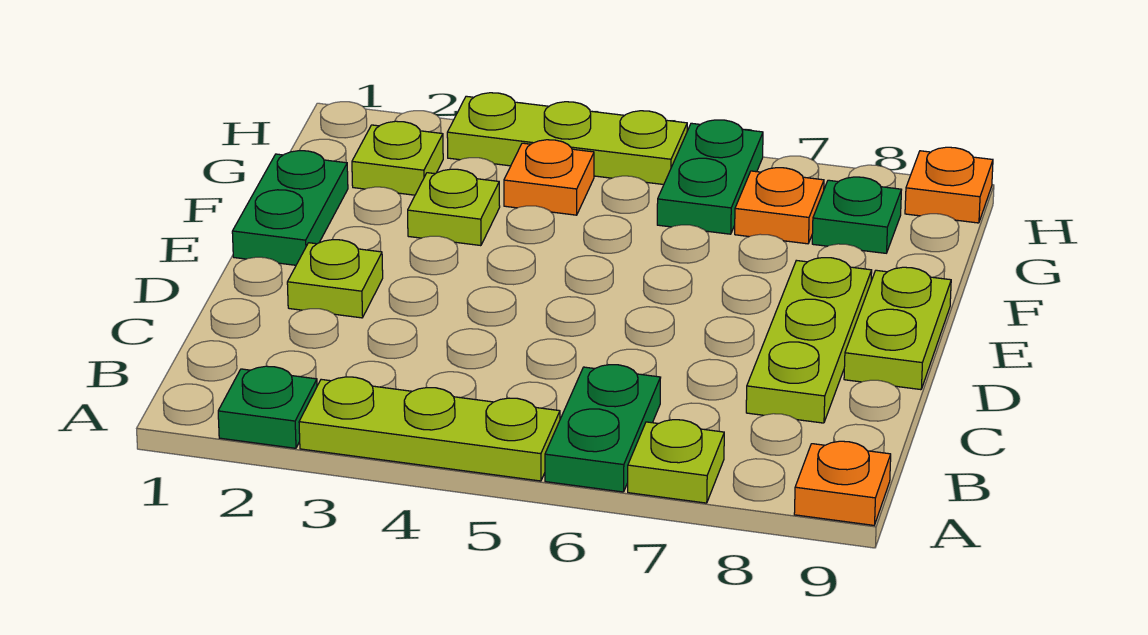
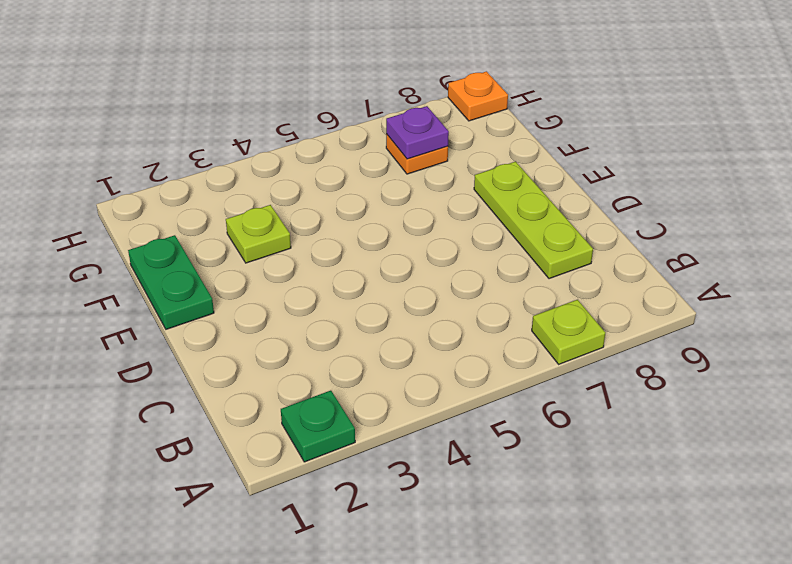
purple 1x1 plate [386,106,449,159] -> none
none -> lime 1x3 plate [299,377,560,481]
none -> green 1x2 plate [545,365,661,492]
none -> orange 1x1 plate [794,441,891,525]

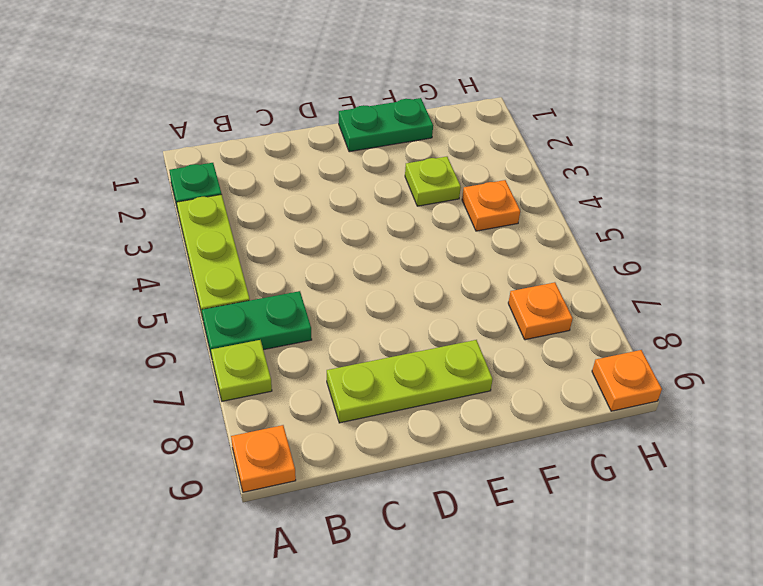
none -> lime 1x1 plate [287,240,383,318]
none -> lime 1x2 plate [844,267,951,390]
none -> lime 1x1 plate [352,121,443,195]

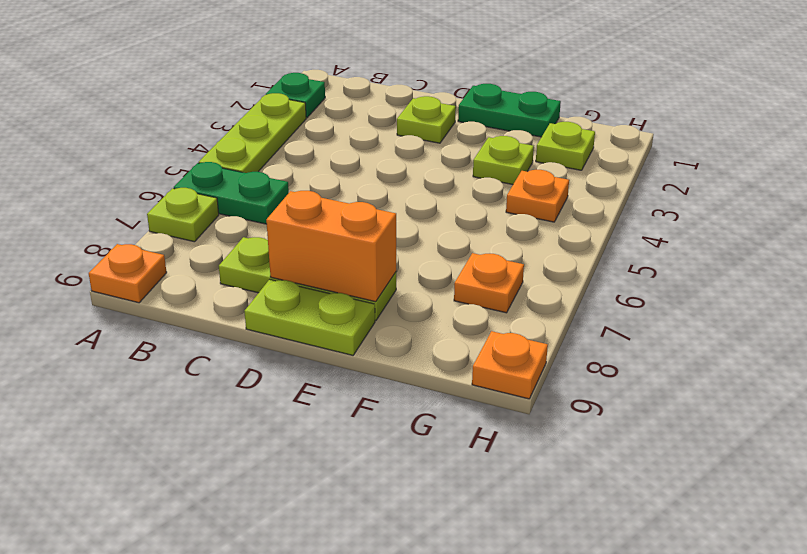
orange 1x2 brick [266,191,396,302] -> none
none -> green 1x2 plate [657,120,763,234]
none -> green 1x1 plate [812,177,901,253]
none -> lime 1x3 plate [447,93,687,185]

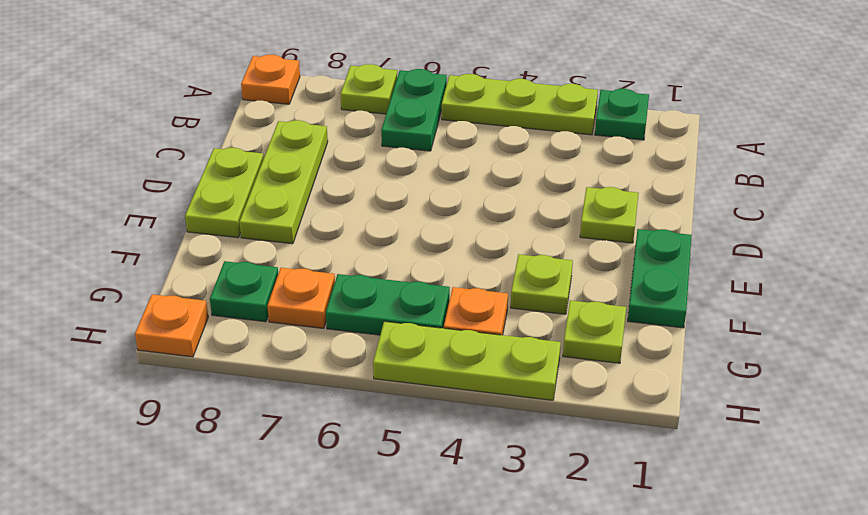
green 1x2 plate [326,274,450,335] -> green 1x2 plate turned to [657,120,763,234]

